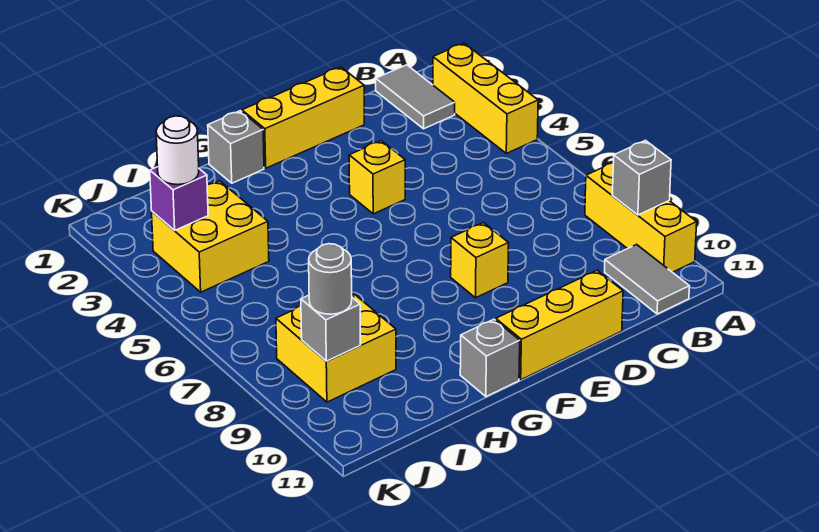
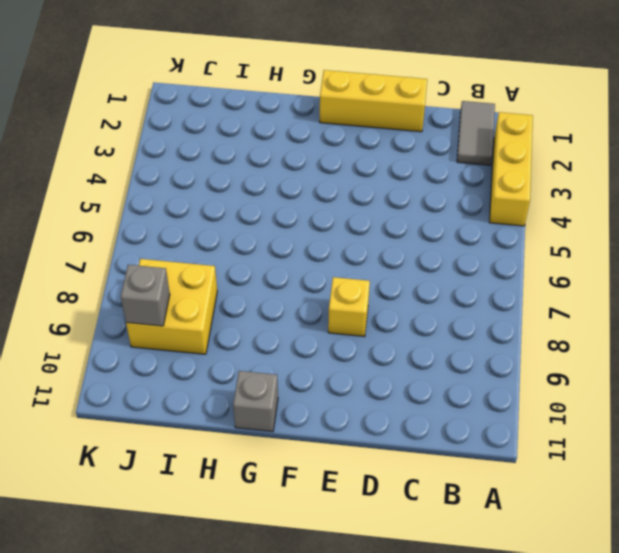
none -> yellow 1x3 brick [585,163,697,272]
none -> grey 1x2 tile [605,245,689,314]
none -> yellow 1x3 brick [496,270,623,380]

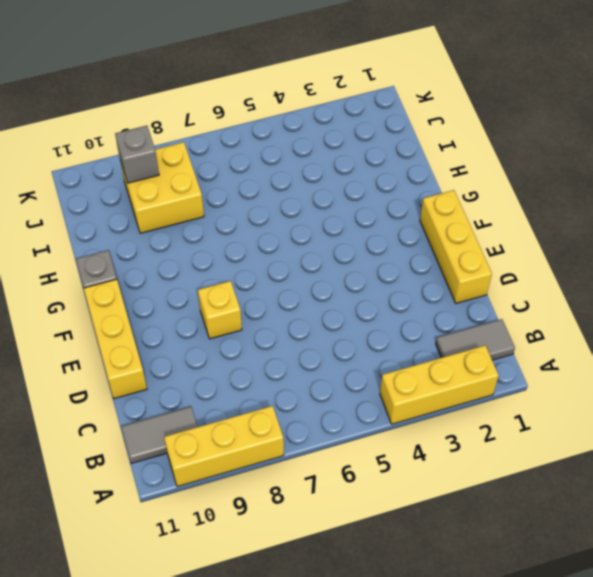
none -> yellow 1x1 brick [349,141,405,214]
none -> grey 1x1 brick [208,111,264,183]
none -> yellow 2x2 brick [152,181,269,292]

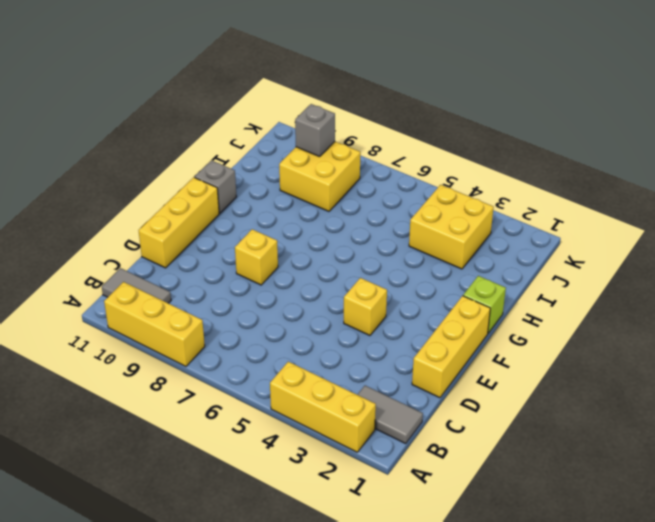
lime 1x1 brick [463,276,506,333] -> grey 1x1 brick [208,111,264,183]
none -> grey 1x1 brick [612,140,671,215]
none -> purple 1x1 brick [150,167,208,230]
none -> white 1x1 round brick [156,116,199,185]

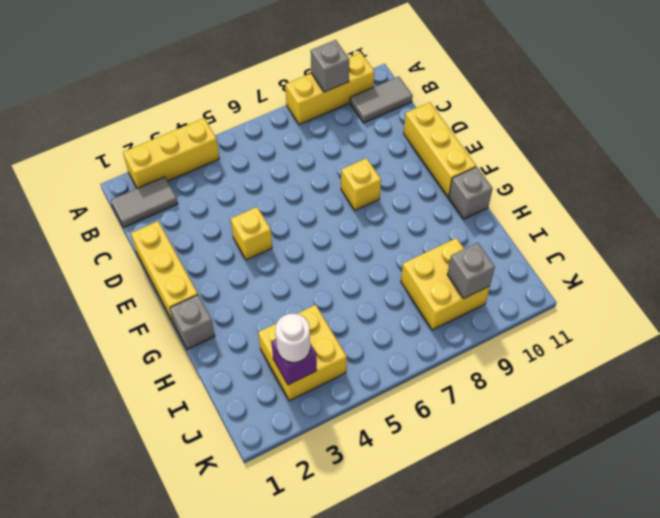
none -> grey 1x1 round brick [309,244,352,314]

